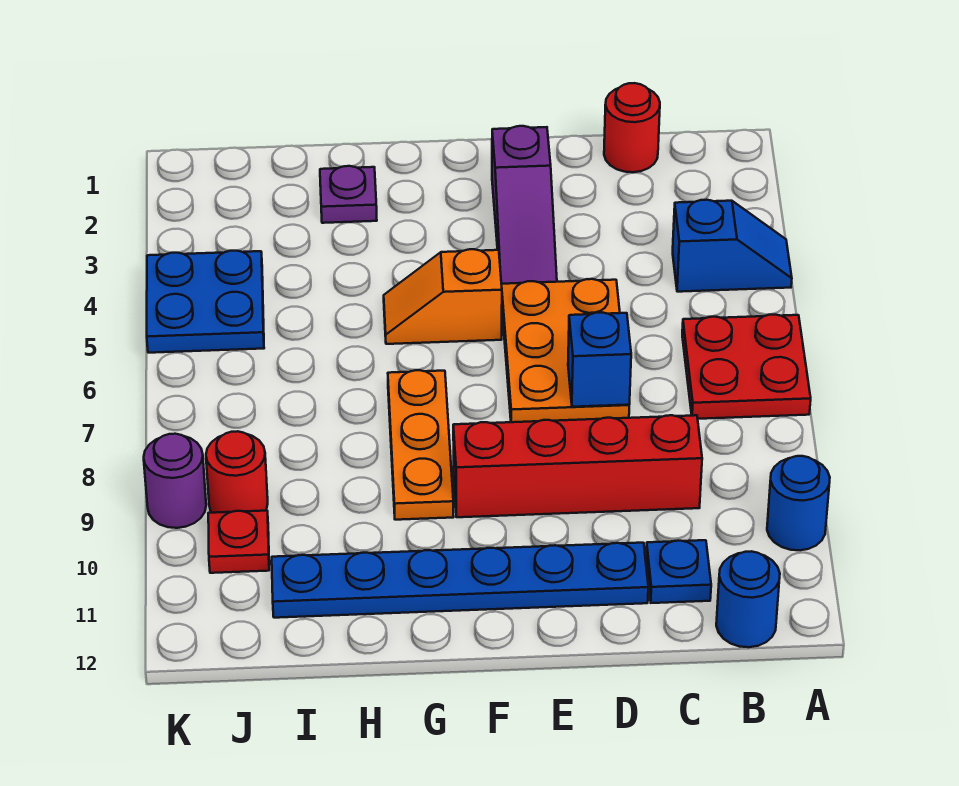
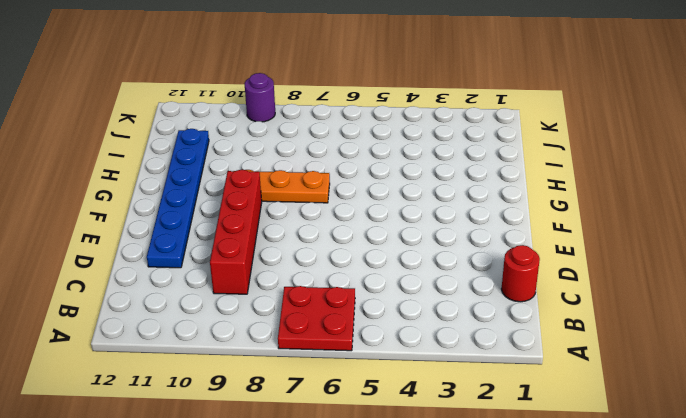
none -> blue 1x2 slope [673,200,792,292]
none -> blue 1x1 round brick [767,456,830,550]
none -> blue 1x1 round brick [716,551,780,647]

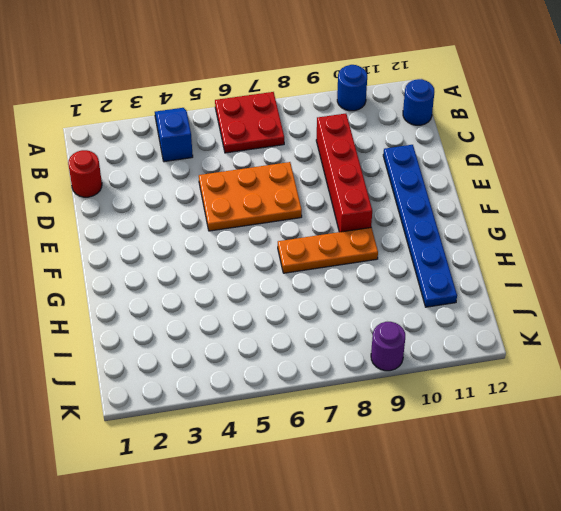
none -> blue 1x1 plate [646,540,711,603]
none -> purple 1x3 slope [492,126,557,284]
none -> orange 1x2 slope [384,249,502,344]

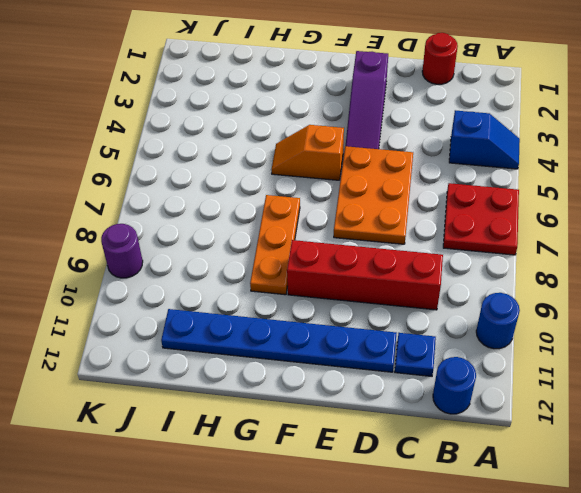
none -> purple 1x1 plate [320,166,377,223]
none -> blue 2x2 plate [147,251,264,353]
none -> red 1x1 round brick [206,431,268,513]

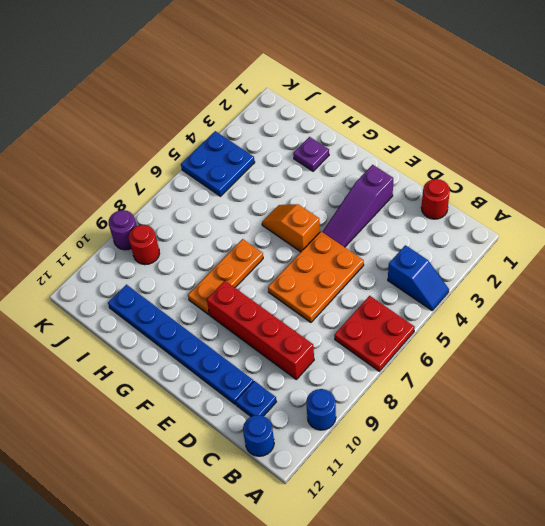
none -> red 1x1 plate [208,511,269,573]
none -> blue 1x1 brick [568,313,631,407]

